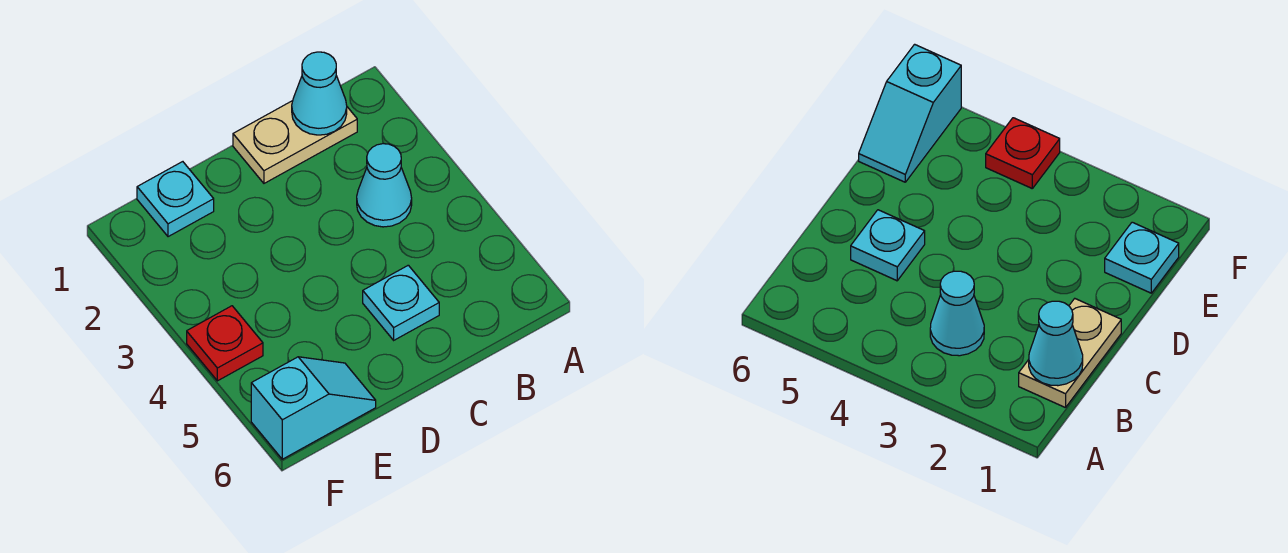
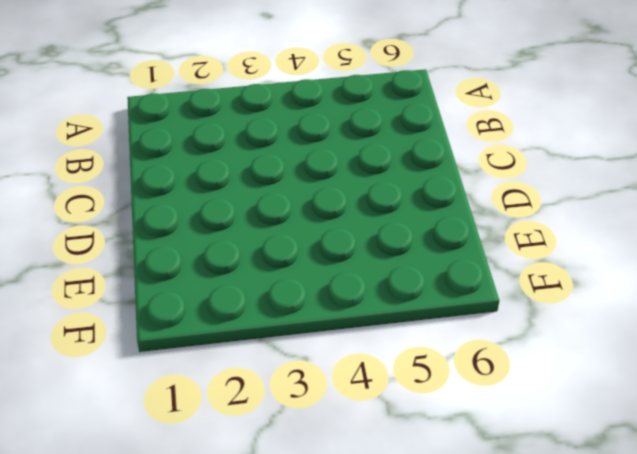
none -> tan 1x2 plate [233,101,357,183]
none -> cyan 1x1 cone [357,144,412,227]

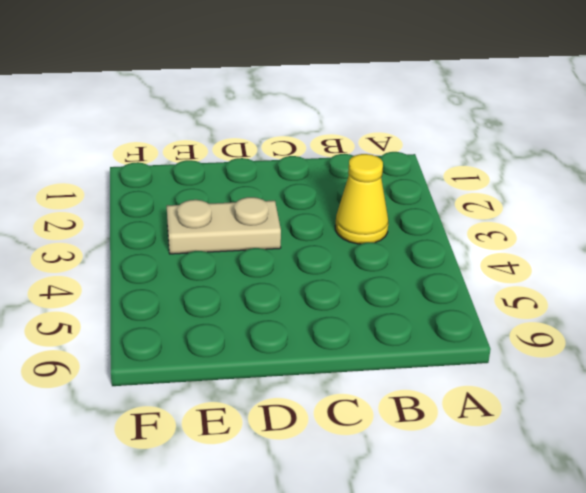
yellow 1x1 cone [335,154,388,244] -> cyan 1x1 cone [357,144,412,227]
tan 1x2 plate [167,197,281,254] -> tan 1x2 plate moved to [233,101,357,183]
none -> cyan 1x1 plate [363,265,439,340]
none -> cyan 1x1 plate [137,162,214,237]

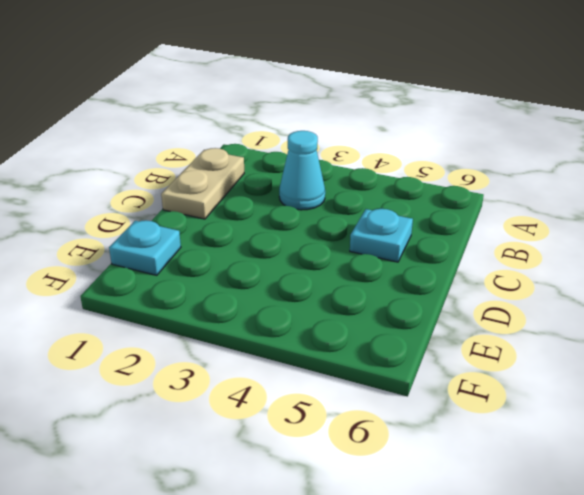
none -> cyan 1x2 slope [251,357,376,459]
none -> red 1x1 plate [187,306,263,381]

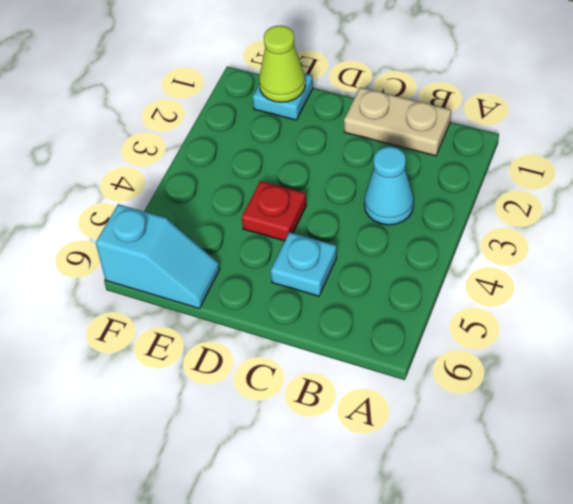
red 1x1 plate [242,181,306,241] -> red 1x1 plate moved to [187,306,263,381]
lime 1x1 cone [259,26,305,102] -> none
none -> cyan 1x1 cone [292,52,347,135]

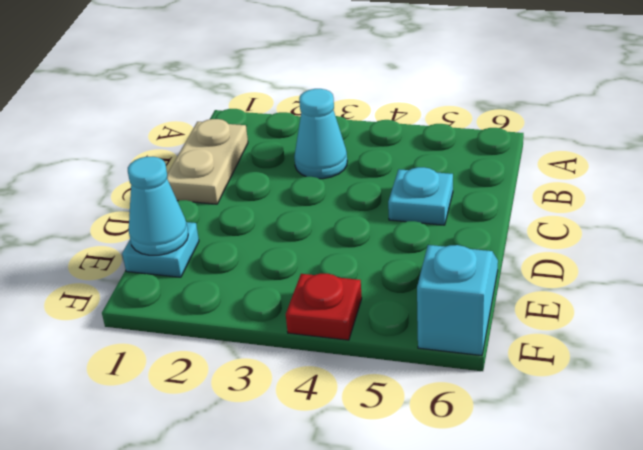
cyan 1x1 cone [128,157,188,255] -> cyan 1x1 cone moved to [292,52,347,135]

